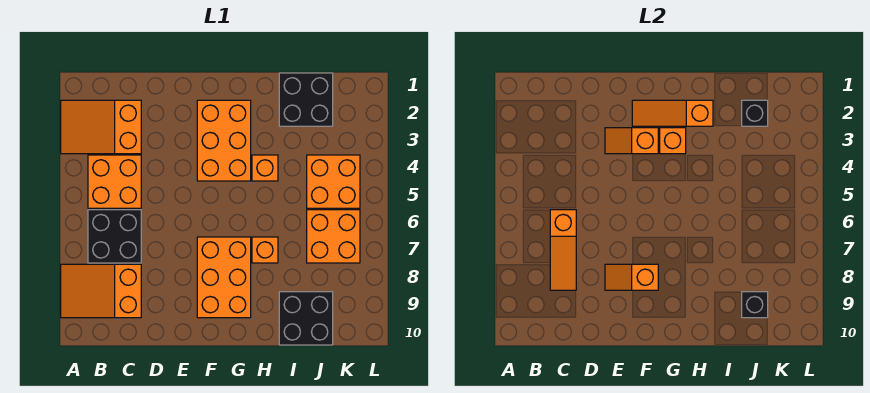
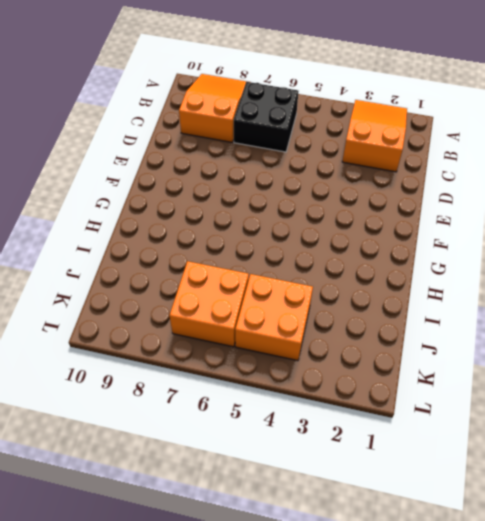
none -> orange 2x2 brick [88,155,141,208]
none -> orange 2x3 brick [197,100,251,181]
none -> orange 2x3 brick [197,237,251,318]

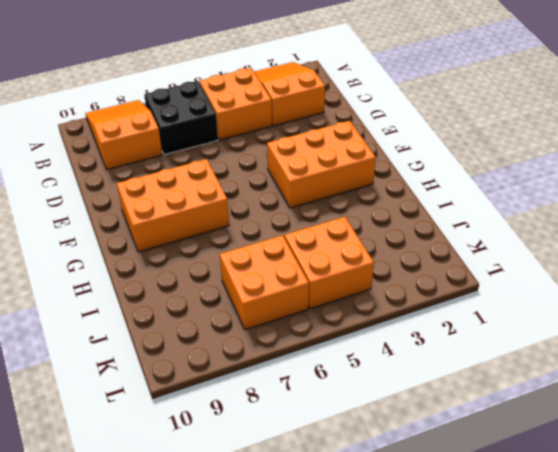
none -> orange 1x1 brick [252,155,278,181]
none -> orange 1x1 brick [252,237,278,263]
none -> black 2x2 brick [279,73,333,126]

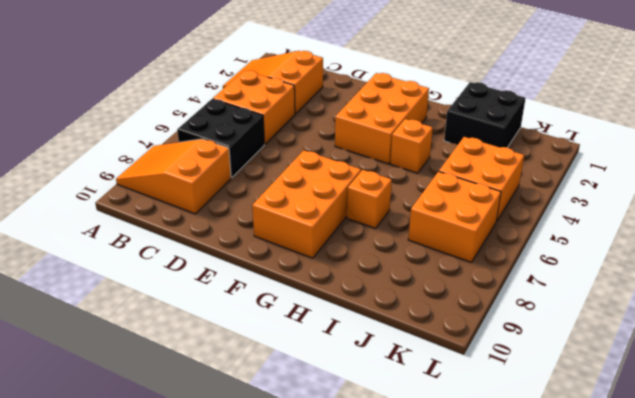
none -> black 2x2 brick [279,292,333,345]
none -> orange 1x3 slope [550,210,576,290]
none -> orange 1x2 slope [605,128,658,154]

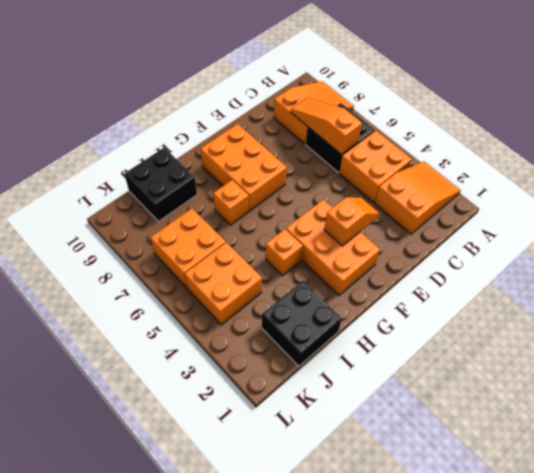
none -> orange 1x2 slope [605,264,658,290]
none -> orange 1x3 slope [632,100,713,126]
none -> orange 1x1 brick [660,128,686,154]

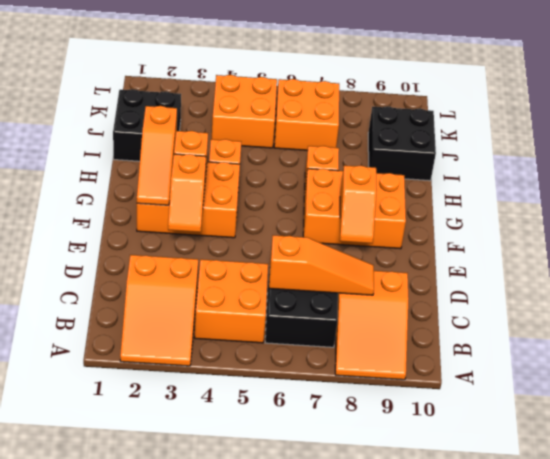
none -> black 1x1 brick [742,100,768,126]
none -> black 1x1 brick [742,292,768,318]

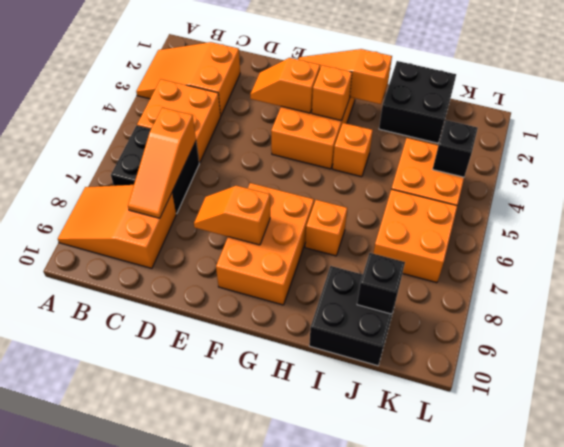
black 1x1 brick [433,120,478,177] -> black 1x1 brick moved to [742,100,768,126]

